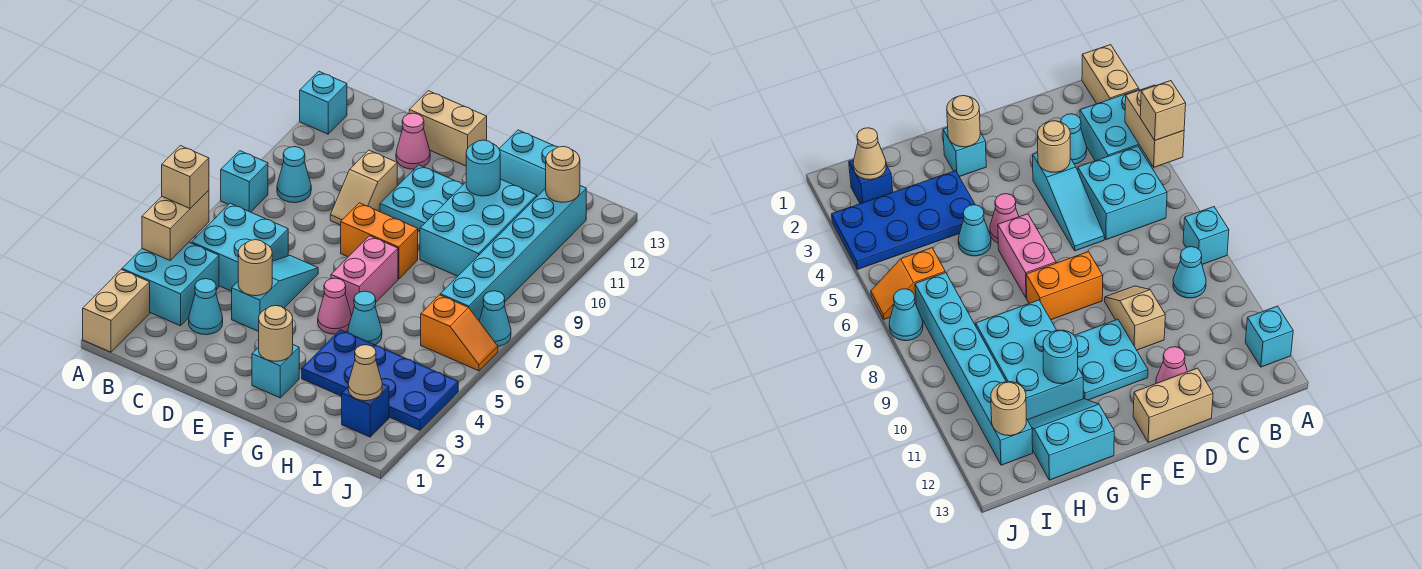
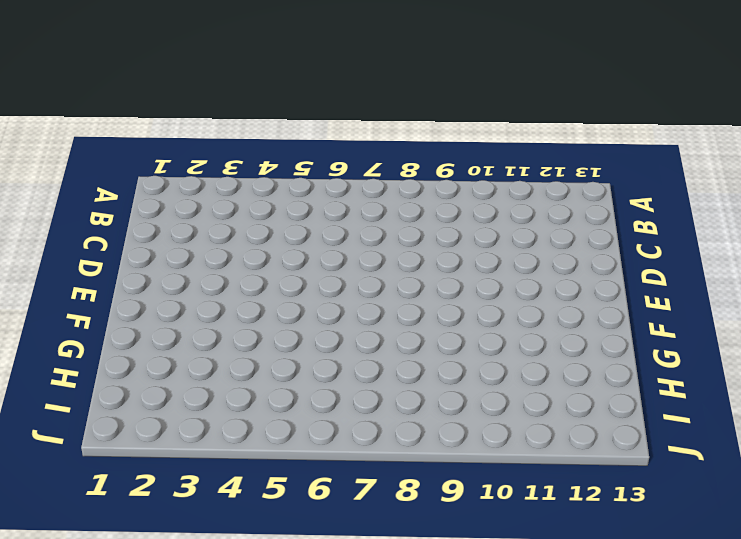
none -> tan 1x2 brick [83,270,150,352]
none -> cyan 2x2 brick [122,242,219,326]
none -> cyan 1x1 brick [221,151,268,212]
none -> cyan 1x1 brick [300,71,347,134]

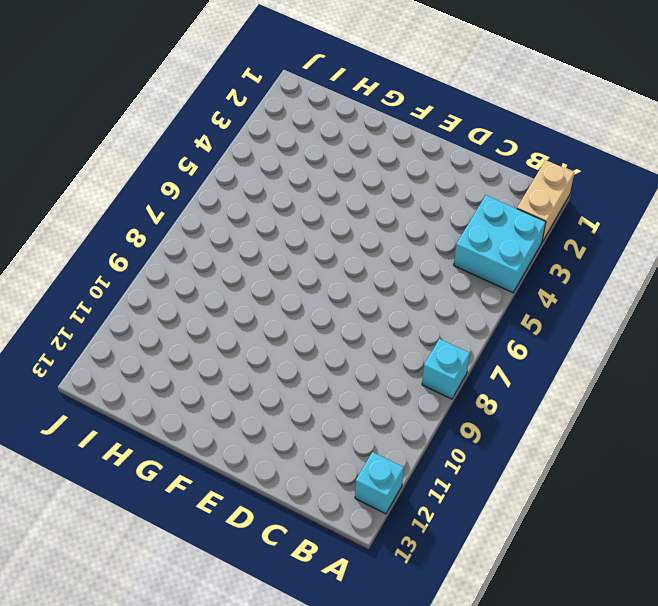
none -> cyan 2x2 brick [192,203,288,291]
none -> cyan 1x1 cone [277,147,311,203]
none -> cyan 1x1 cone [189,279,223,335]
none -> cyan 1x3 slope [232,256,318,332]

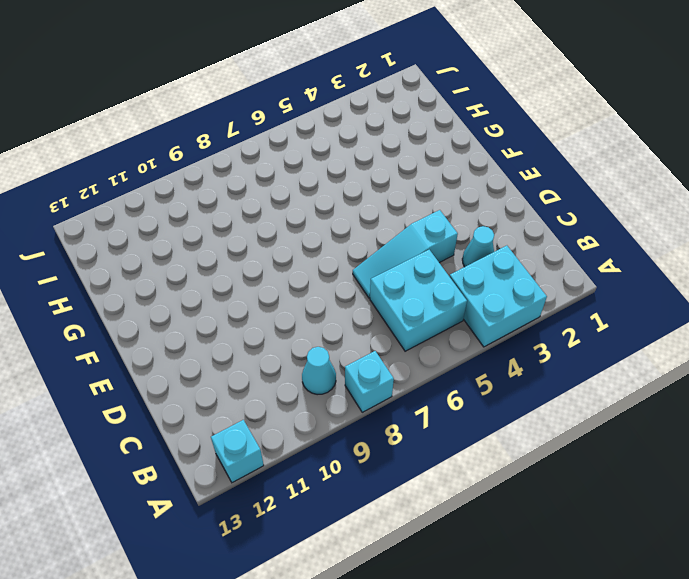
none -> tan 1x2 brick [83,270,150,352]
none -> tan 1x2 slope [330,150,397,225]
none -> pink 1x1 cone [396,113,430,169]
none -> tan 1x2 brick [409,91,487,166]

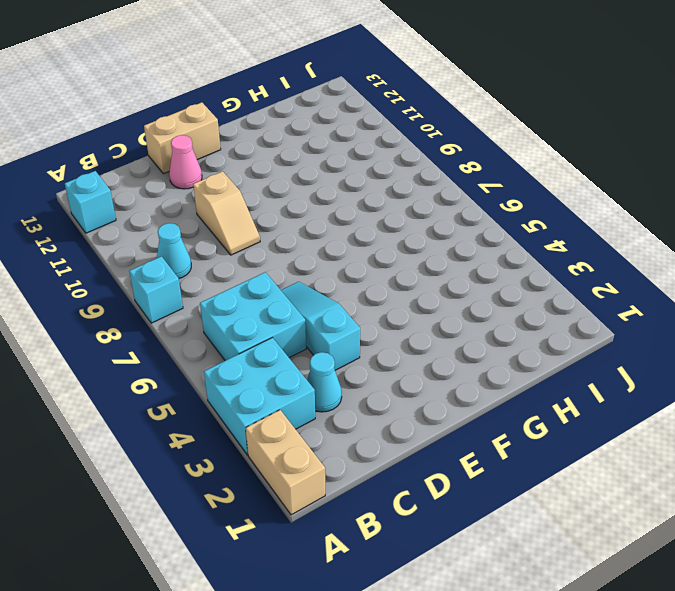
none -> orange 1x2 brick [341,203,418,279]
none -> cyan 2x2 plate [380,165,463,231]
none -> cyan 1x1 brick [252,345,299,398]
none -> pink 1x1 cone [318,278,352,334]

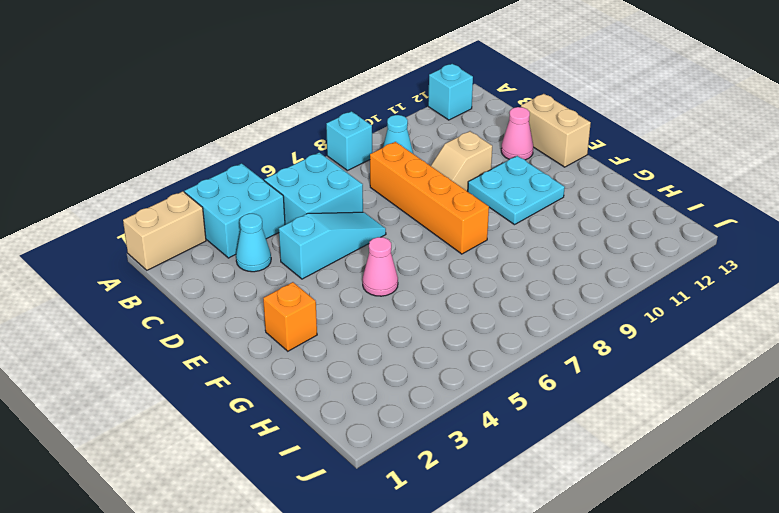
orange 1x4 brick [370,142,489,254] -> orange 1x2 brick [341,203,418,279]
orange 1x1 brick [263,282,317,351] -> cyan 1x1 brick [252,345,299,398]
none -> pink 1x2 brick [331,236,398,315]
none -> blue 2x4 plate [302,330,458,430]
none -> cyan 1x1 cone [348,291,382,345]
none -> cyan 2x3 brick [420,179,537,276]

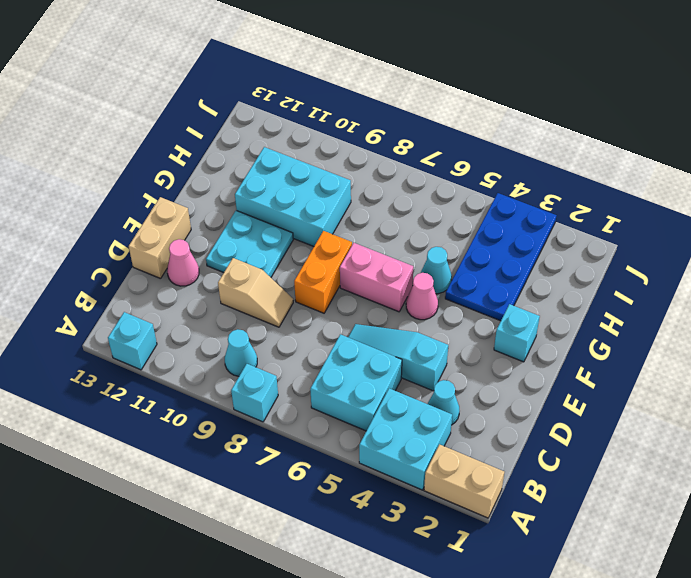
none -> cyan 2x2 slope [499,130,557,196]
none -> blue 1x1 brick [342,384,389,437]
none -> orange 1x2 slope [421,295,498,371]
none -> cyan 1x6 brick [440,186,586,321]

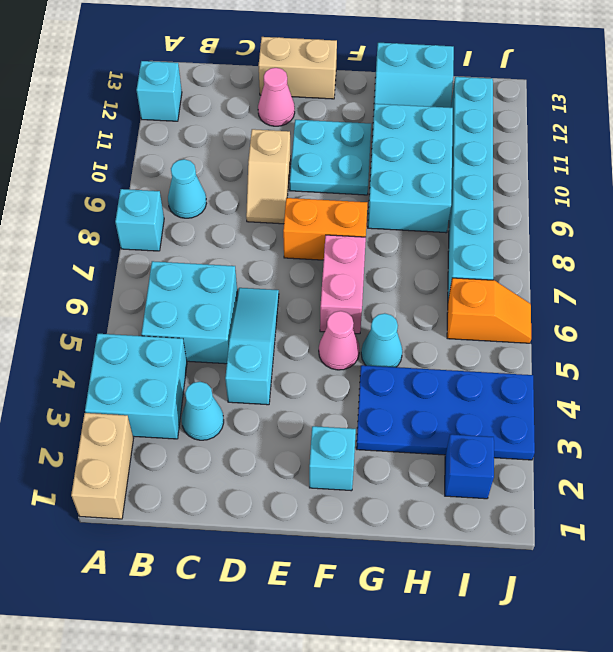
none -> cyan 1x1 cone [479,291,511,346]
none -> tan 1x2 brick [142,190,209,260]
none -> tan 1x1 round brick [238,240,272,296]
none -> tan 1x1 round brick [259,306,293,361]

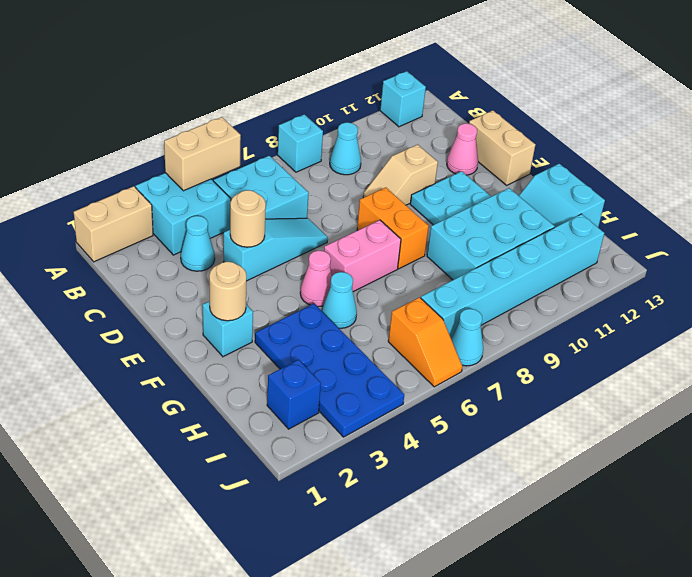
none -> cyan 1x1 round brick [466,140,500,196]
none -> tan 1x1 cone [348,345,382,401]
none -> tan 1x1 round brick [546,146,580,202]
none -> tan 1x1 brick [162,146,209,208]

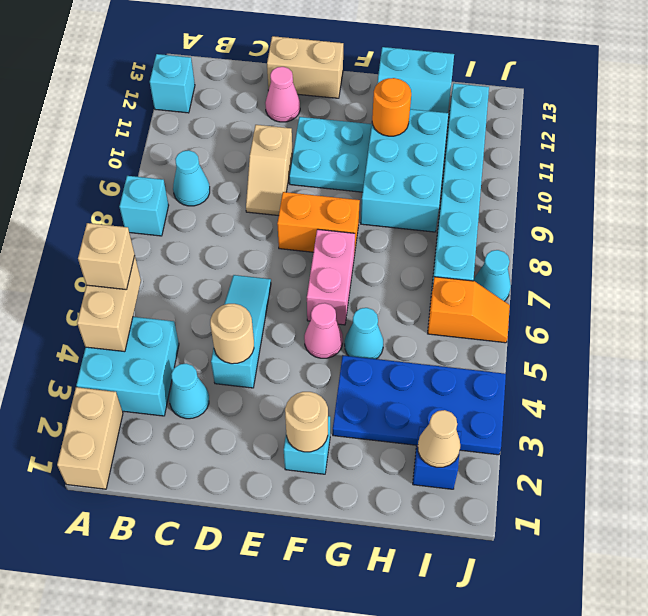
orange 1x1 round brick [372,78,411,136] -> cyan 1x1 round brick [466,140,500,196]
none -> cyan 2x2 brick [192,203,288,291]
none -> tan 1x1 round brick [546,146,580,202]

